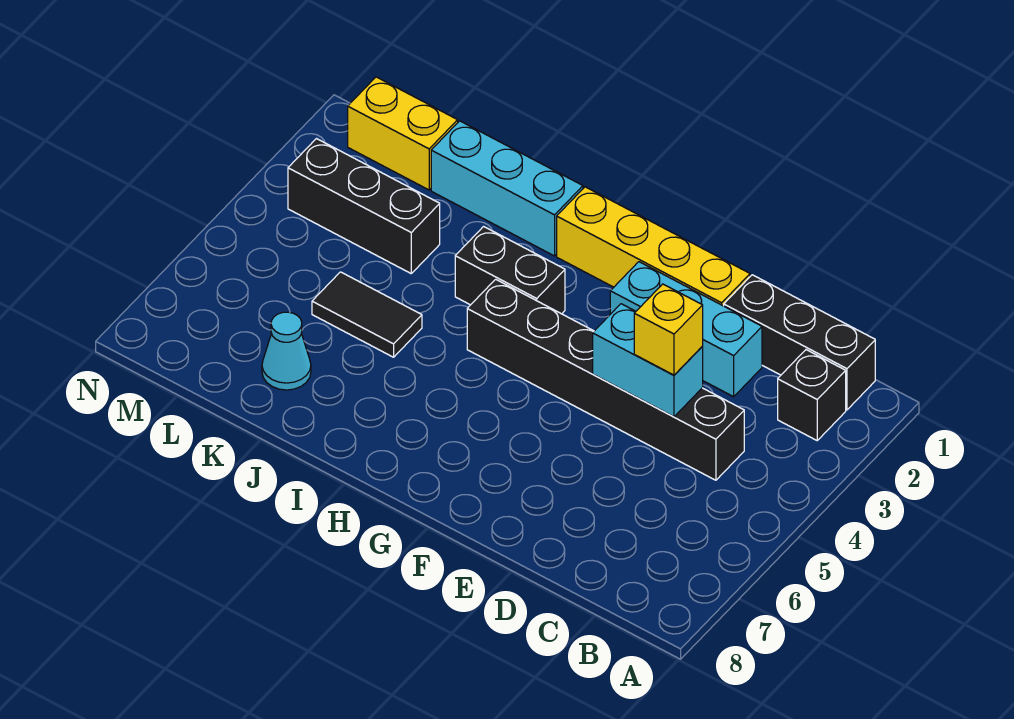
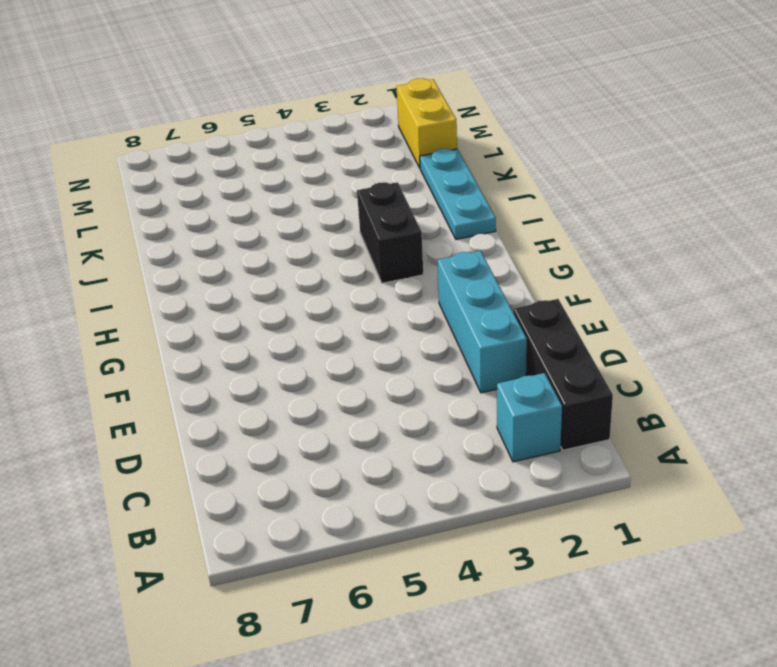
cyan 1x1 brick [497,373,562,462] -> black 1x1 brick [778,350,846,440]
cyan 1x3 plate [420,149,496,239] -> cyan 1x3 brick [431,121,583,256]
none -> black 1x6 brick [467,279,744,480]
none -> yellow 1x4 brick [557,187,750,306]
none -> black 1x2 tile [312,272,422,357]

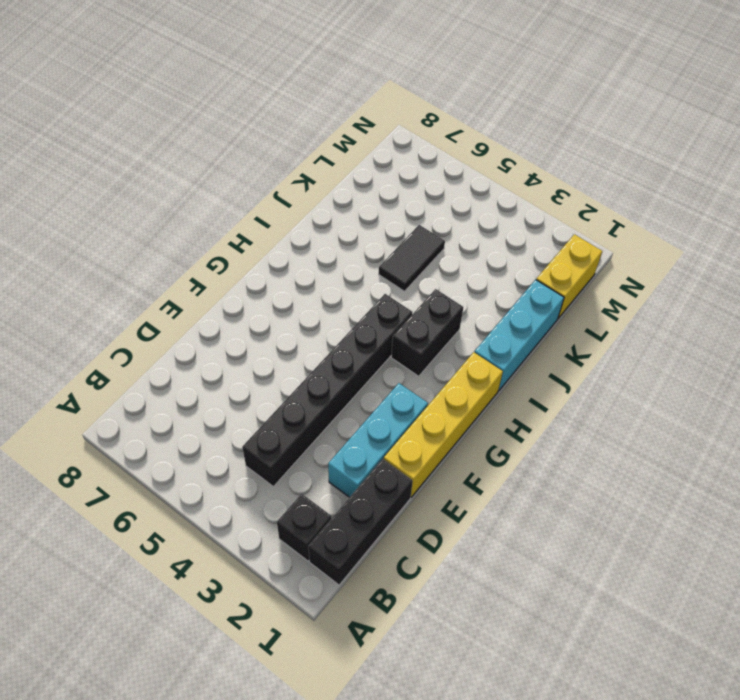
none -> black 1x3 brick [288,139,440,273]
none -> cyan 1x1 cone [262,312,311,390]
none -> cyan 1x2 brick [593,304,703,417]

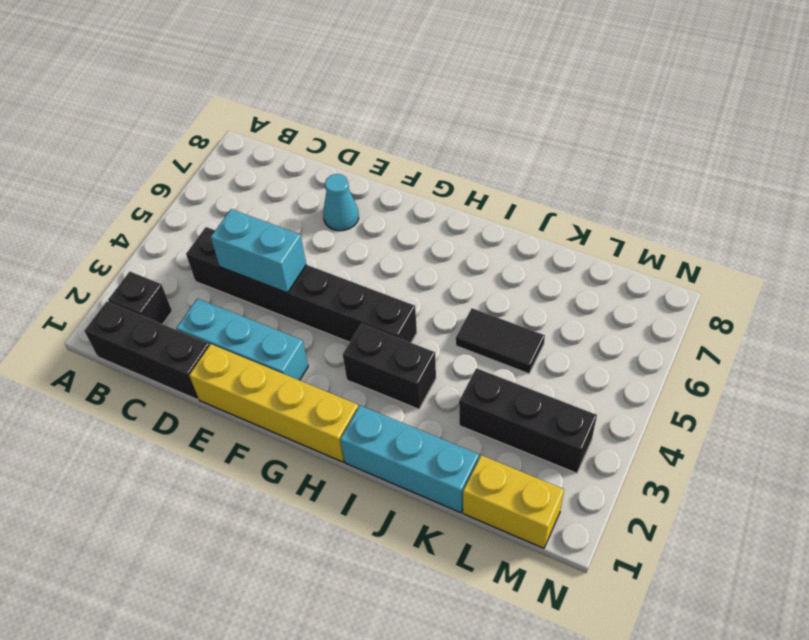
cyan 1x1 cone [323,174,359,231] -> cyan 1x1 cone moved to [262,312,311,390]
none -> yellow 1x1 brick [634,284,703,375]

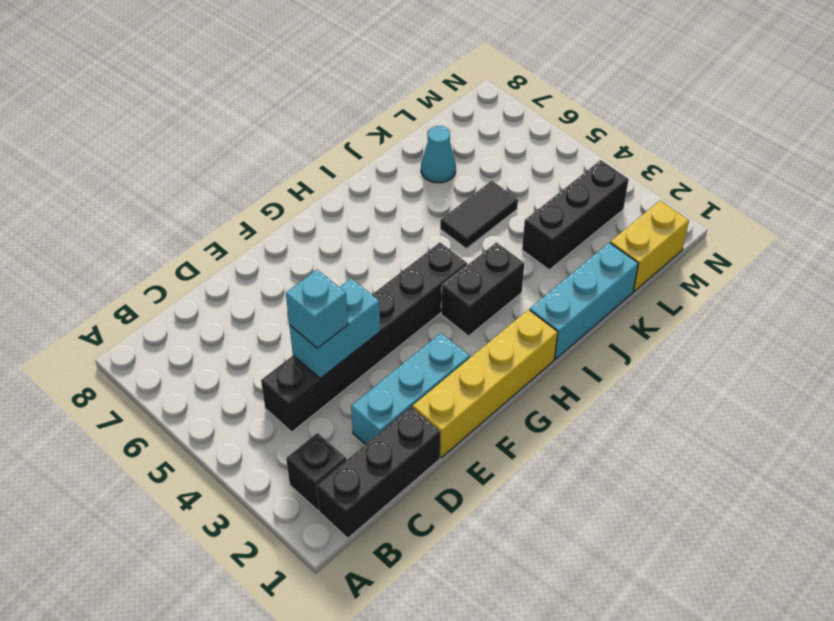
cyan 1x1 brick [286,270,348,348] -> yellow 1x1 brick [634,284,703,375]

